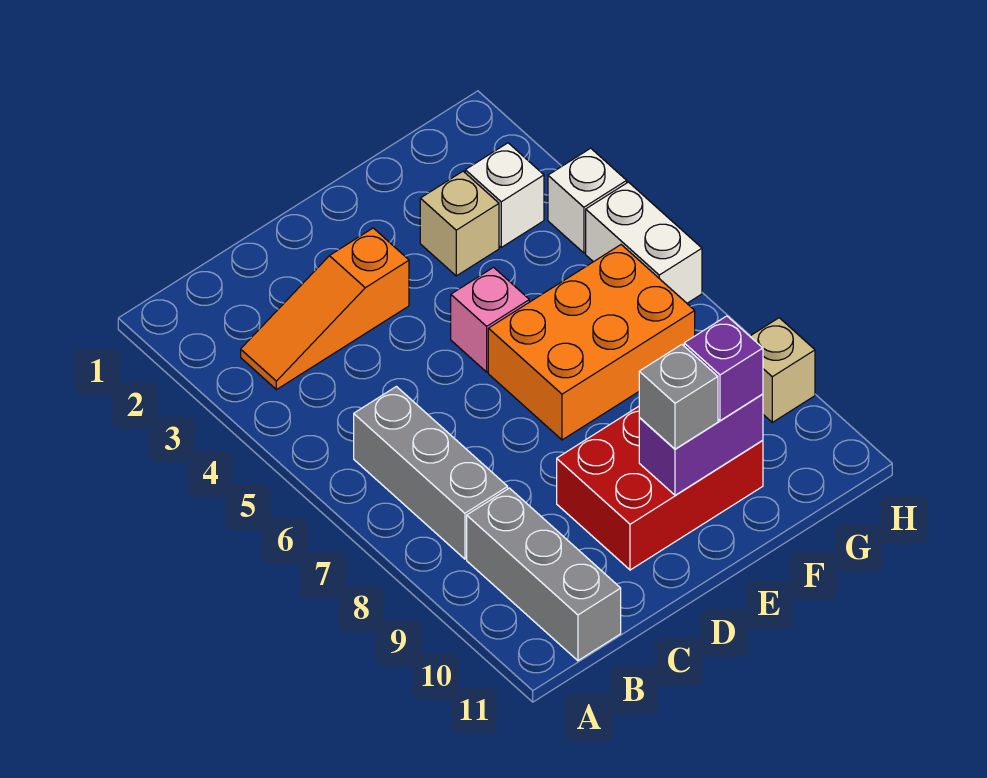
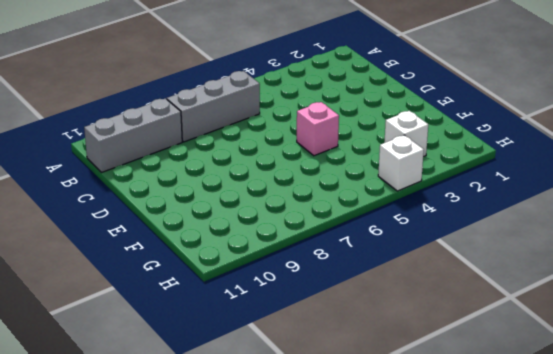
none -> orange 1x3 slope [241,228,409,390]
none -> red 2x3 brick [557,406,763,570]
none -> orange 2x3 brick [488,245,695,440]

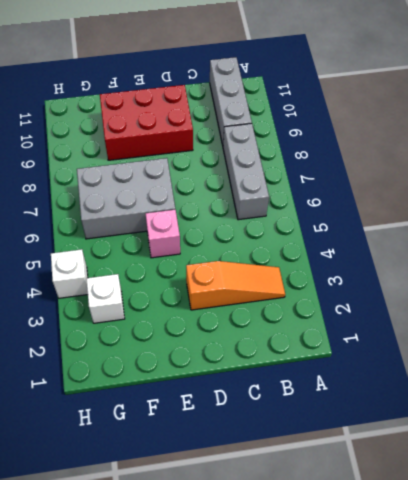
grey 2x3 brick [77,158,175,239] -> orange 2x3 brick [488,245,695,440]
none -> tan 1x1 brick [420,171,499,276]
none -> white 1x2 brick [586,182,702,303]
none -> tan 1x1 brick [750,318,815,422]

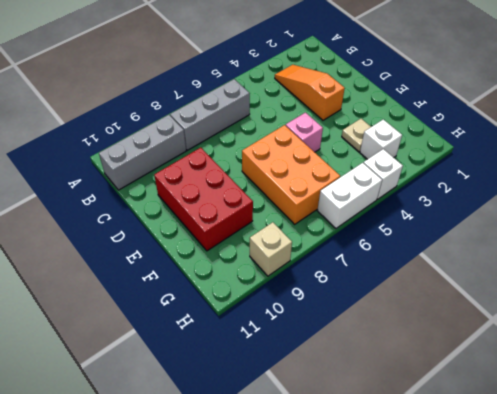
tan 1x1 plate [342,119,371,152] -> tan 1x1 brick [420,171,499,276]
none -> purple 1x2 brick [639,394,763,495]
none -> grey 1x1 brick [639,345,718,449]
none -> purple 1x1 brick [684,316,763,421]

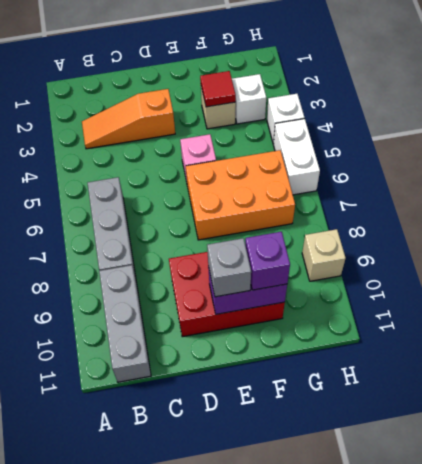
red 1x1 tile [200,71,236,107] -> none

